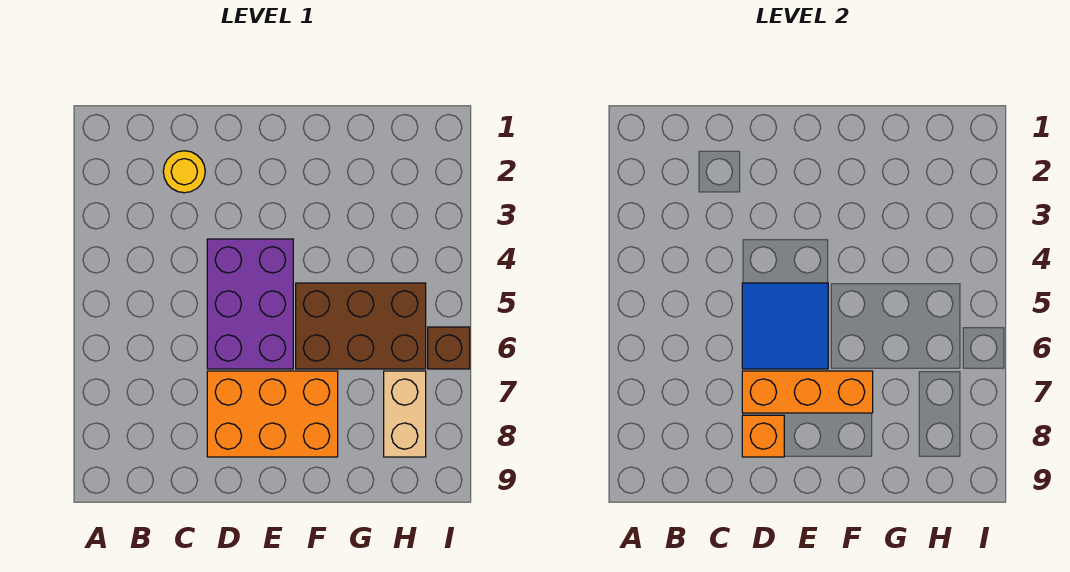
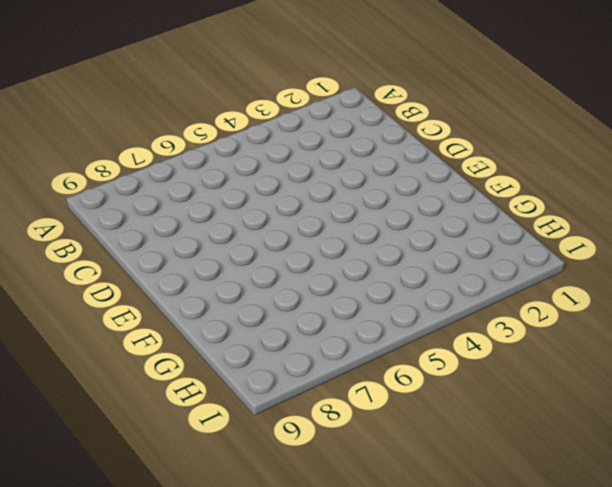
none -> yellow 1x1 round brick [163,151,205,193]
none -> purple 2x3 brick [207,239,293,369]

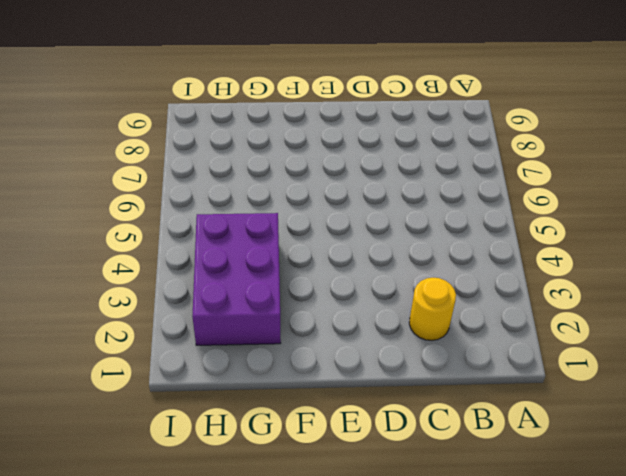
purple 2x3 brick [192,213,281,345] -> purple 2x3 brick moved to [207,239,293,369]
none -> orange 2x3 brick [207,371,338,457]
none -> brown 2x3 brick [296,283,426,369]

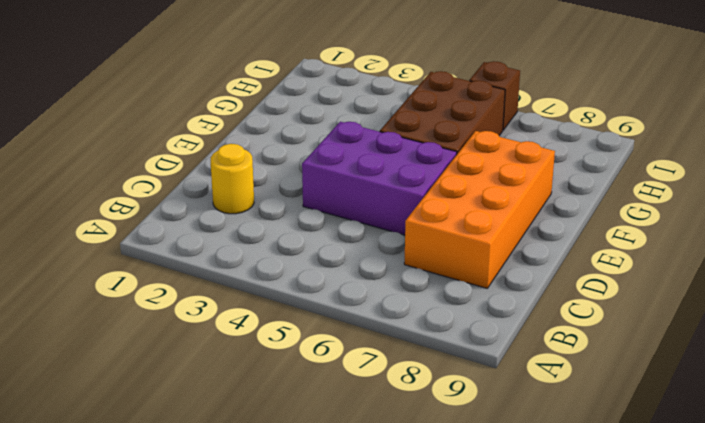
orange 2x4 brick [404,131,555,288] -> orange 2x3 brick [207,371,338,457]
none -> tan 1x2 brick [384,371,426,457]
none -> blue 2x2 tile [742,283,828,369]

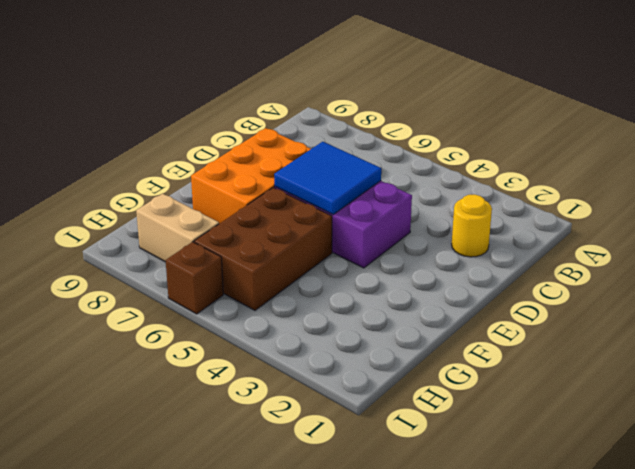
none -> orange 1x3 brick [742,371,873,413]
none -> orange 1x1 brick [742,415,784,457]

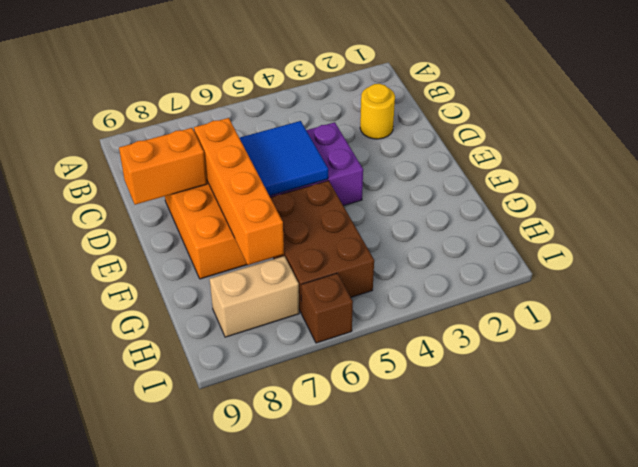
orange 1x4 brick [194,118,284,265] -> orange 1x3 brick [742,371,873,413]
orange 1x2 brick [119,128,207,205] -> orange 1x1 brick [742,415,784,457]

